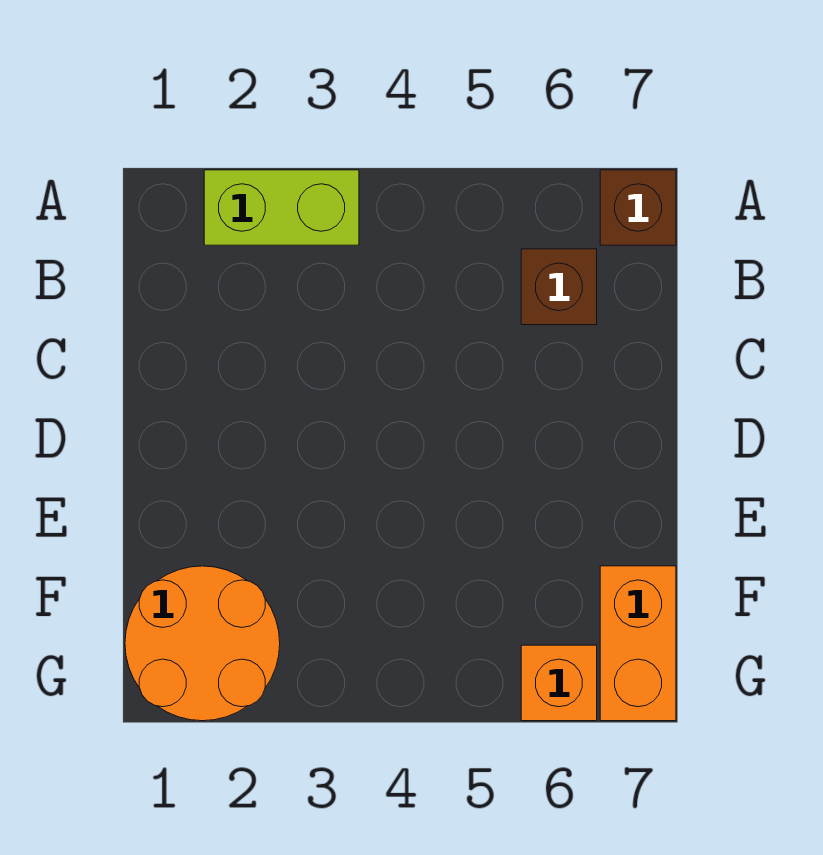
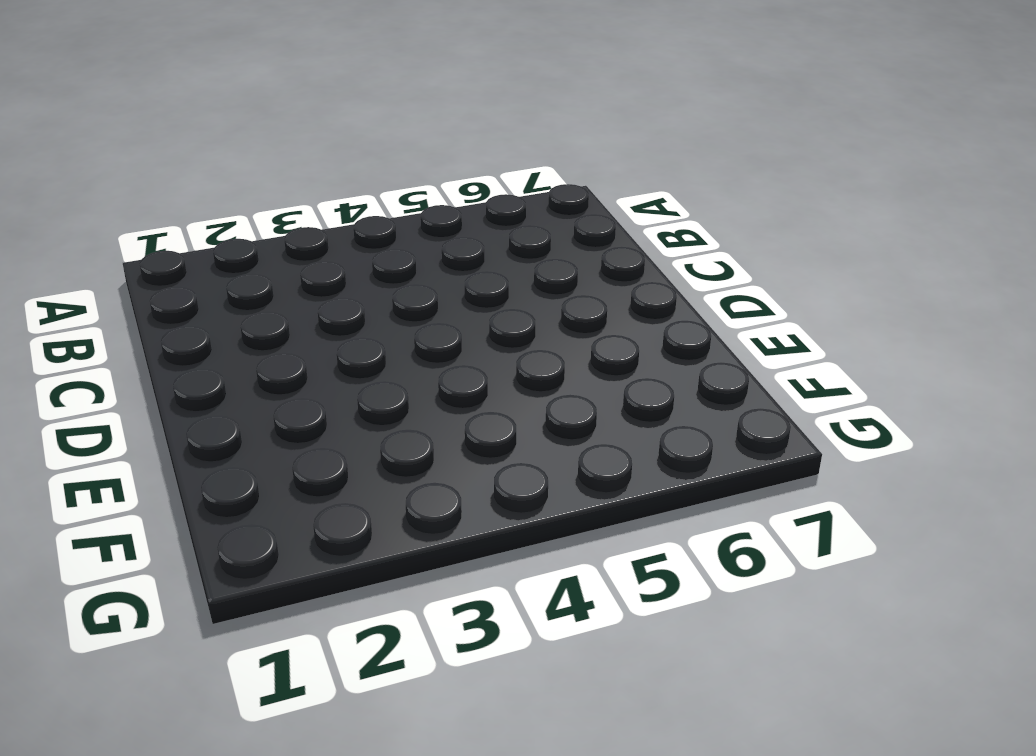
none -> lime 1x2 brick [204,170,359,245]
none -> brown 1x1 brick [600,170,676,245]

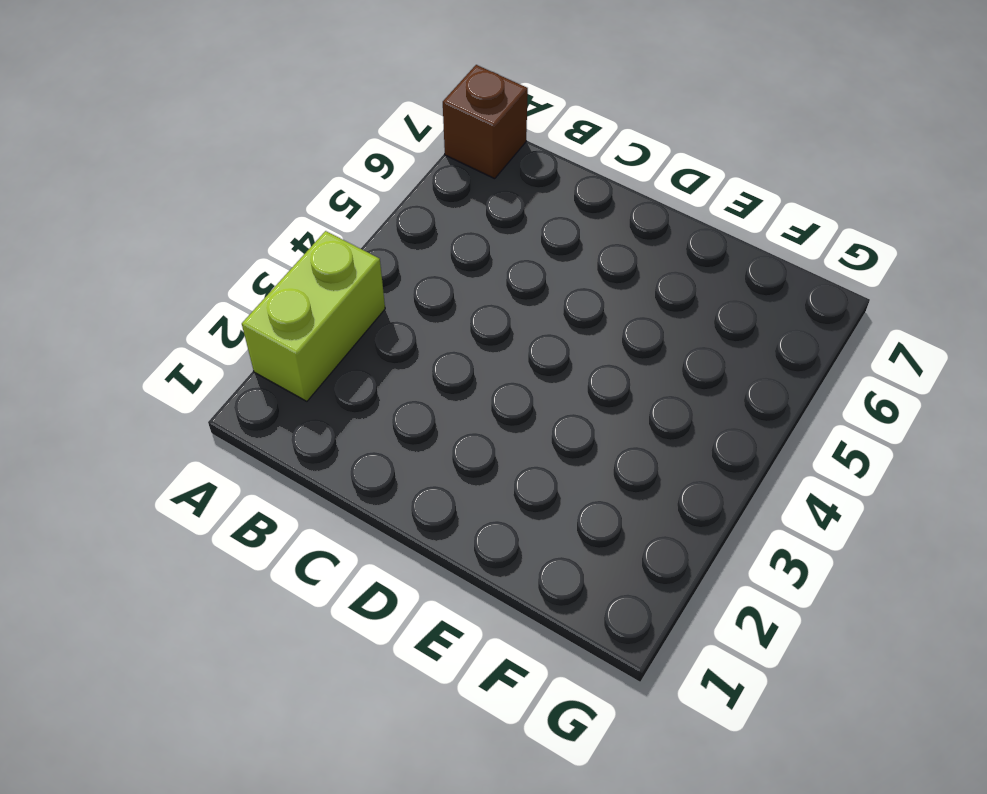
none -> brown 1x1 brick [521,249,597,325]
none -> orange 2x2 round brick [125,566,280,721]

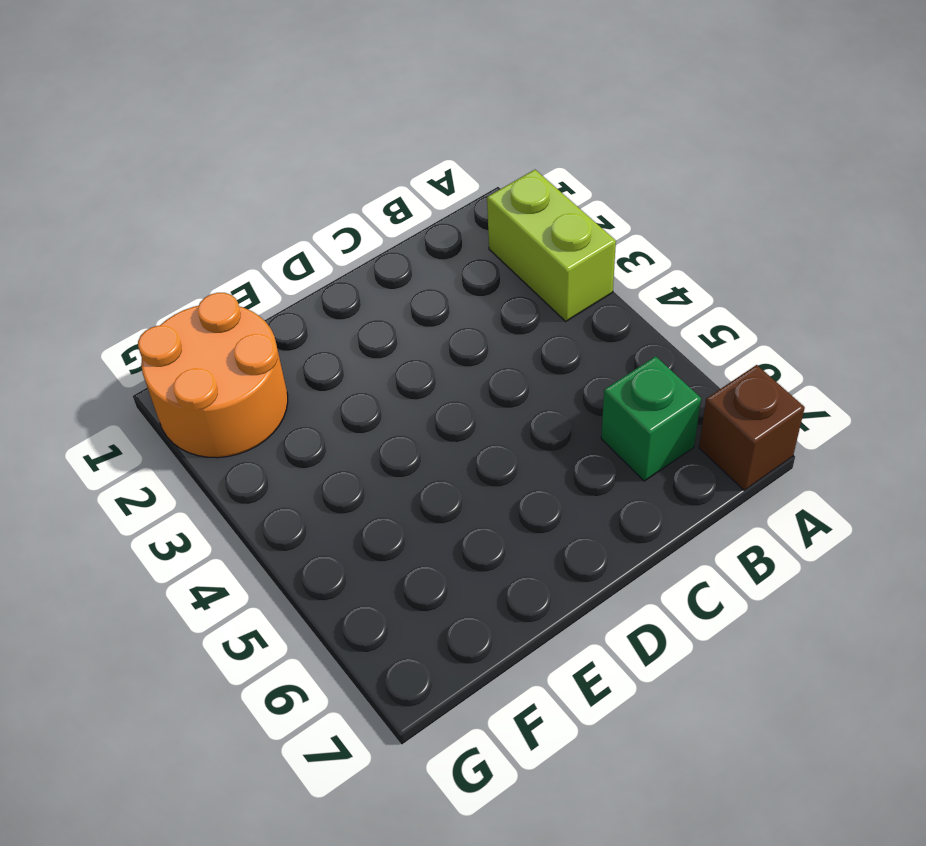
green 1x1 brick [601,356,701,481] -> brown 1x1 brick [521,249,597,325]
none -> orange 1x2 brick [600,566,676,721]
none -> orange 1x1 brick [521,645,597,721]

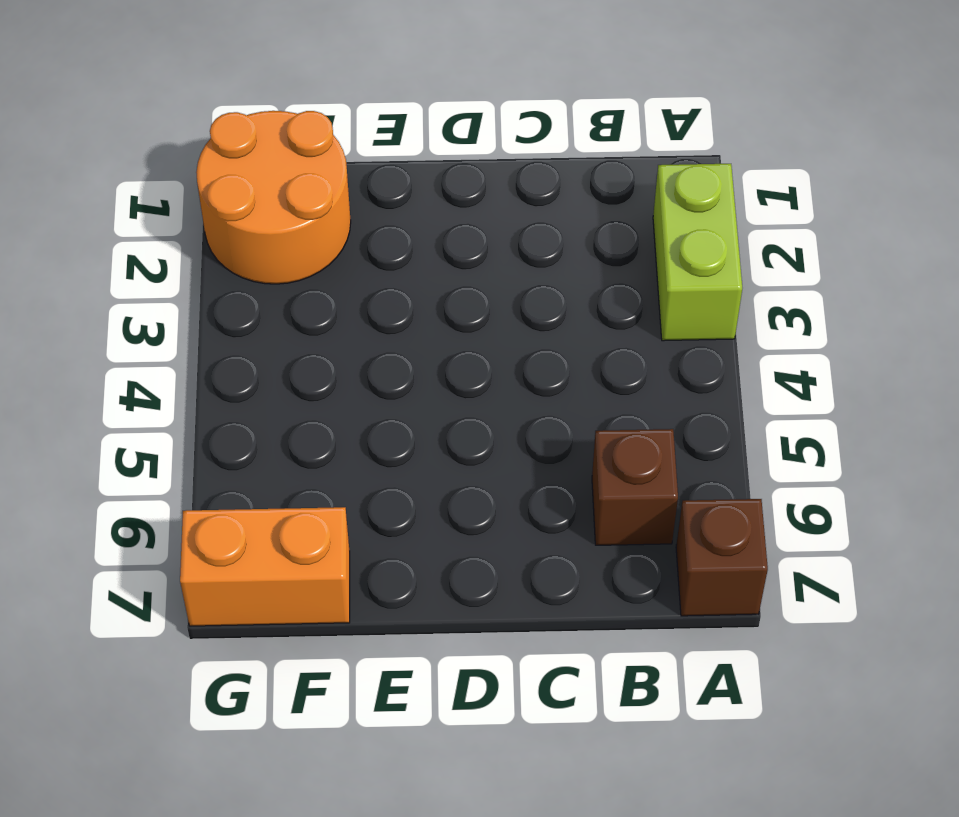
none -> orange 1x1 brick [521,645,597,721]

